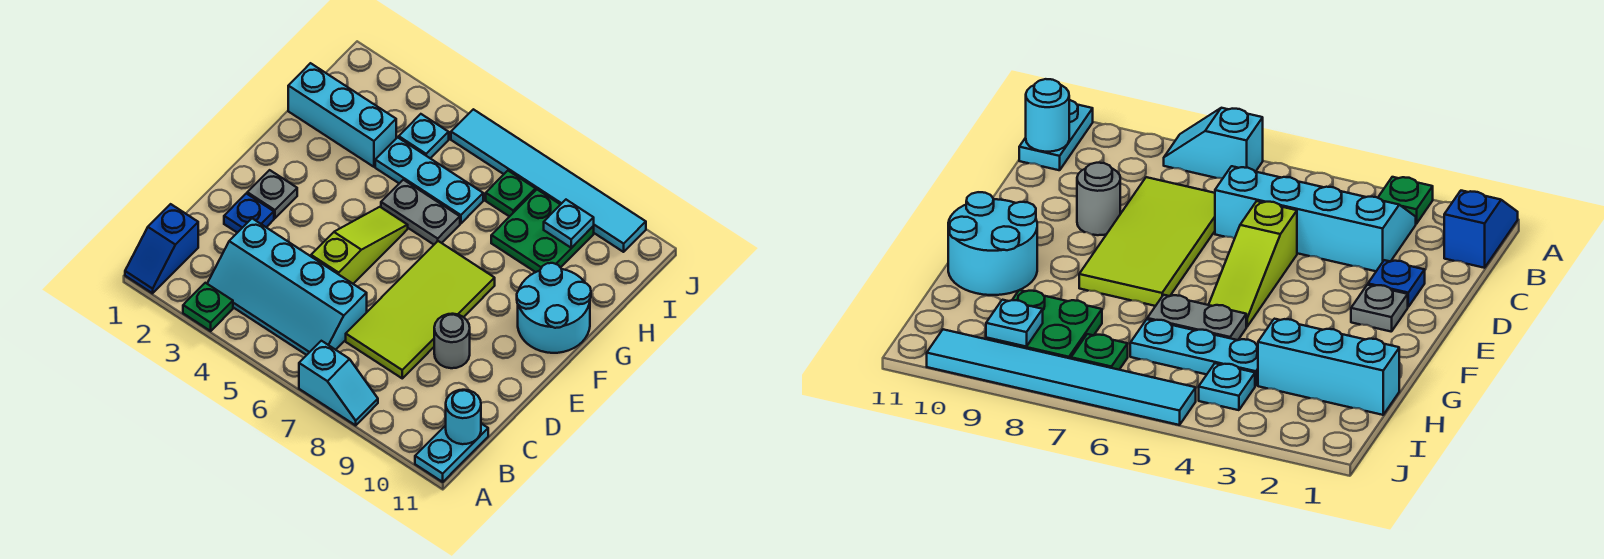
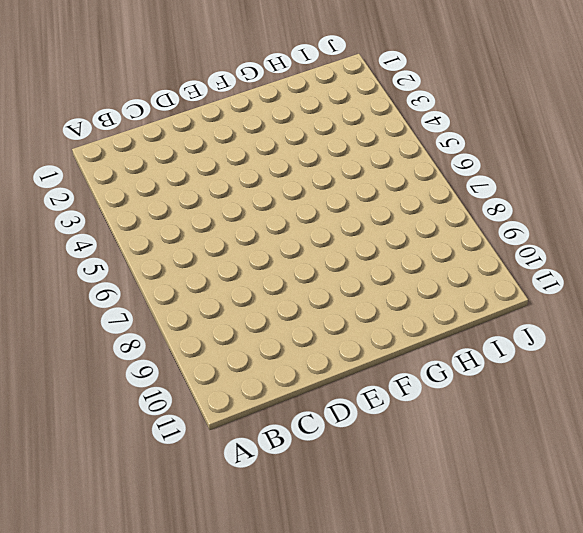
none -> blue 1x2 slope [125,204,198,293]
none -> green 1x1 plate [183,283,233,331]
none -> cyan 1x2 slope [299,341,378,425]

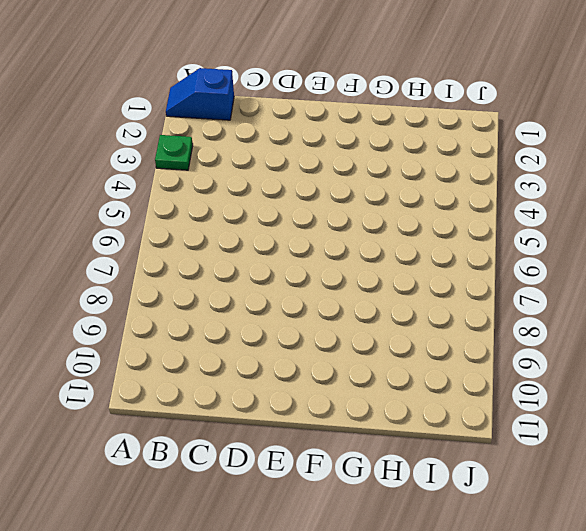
none -> cyan 1x2 slope [299,341,378,425]
none -> cyan 1x2 plate [415,424,488,482]
none -> cyan 2x4 slope [207,219,367,355]

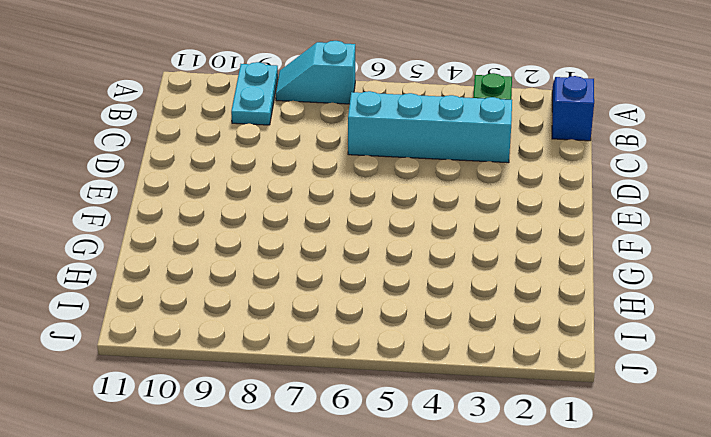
cyan 1x2 plate [231,62,278,125] -> cyan 1x2 plate moved to [415,424,488,482]
none -> lime 2x4 tile [346,241,495,378]
none -> blue 1x1 plate [224,193,274,233]
none -> lime 1x3 slope [311,207,408,284]

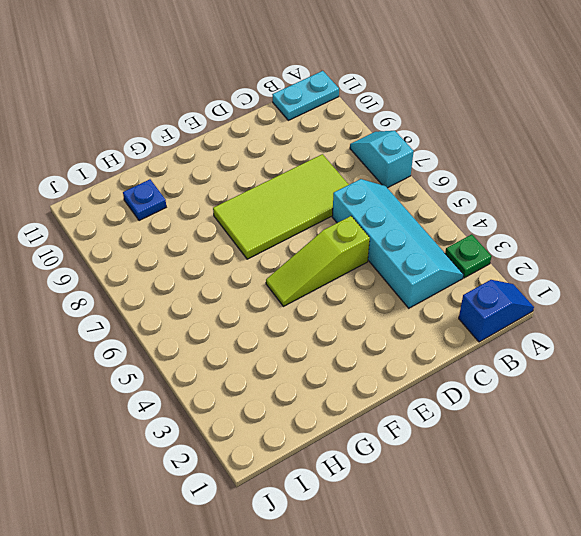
blue 1x1 plate [123,179,166,221] -> blue 1x1 plate moved to [224,193,274,233]
none -> grey 1x1 round brick [434,314,470,368]
none -> grey 1x1 plate [247,170,297,218]
none -> cyan 2x2 round brick [517,263,591,353]

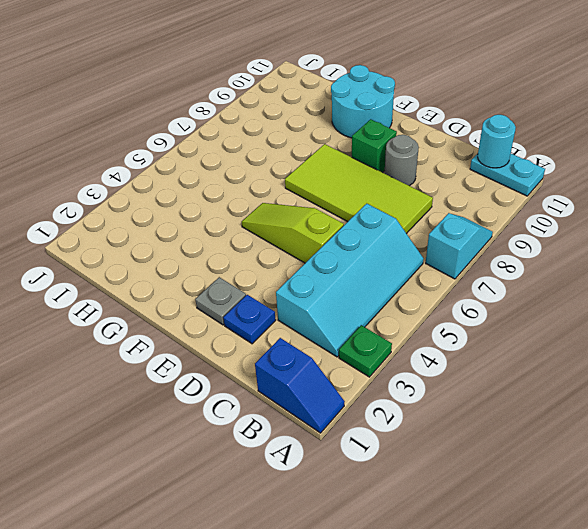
green 1x1 brick [352,119,397,173] -> none
none -> grey 1x2 plate [381,180,460,244]
none -> cyan 1x3 brick [288,63,396,167]
none -> cyan 1x3 plate [375,137,483,223]

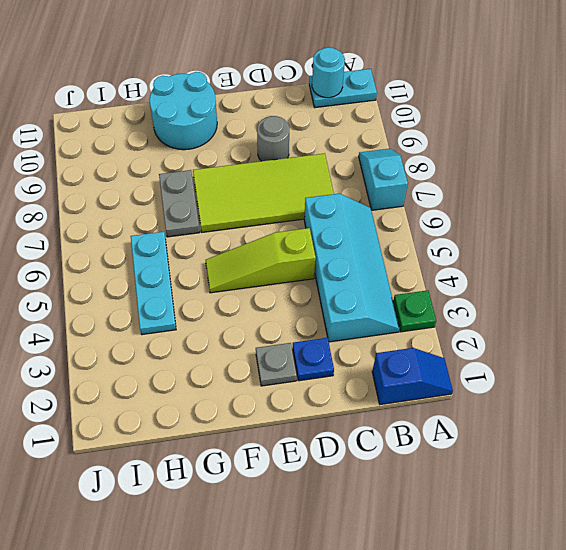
grey 1x2 plate [159,170,200,237] -> grey 1x2 plate moved to [381,180,460,244]
none -> cyan 1x3 brick [288,63,396,167]
none -> green 2x2 plate [491,190,594,272]
none -> cyan 1x1 plate [399,114,449,158]

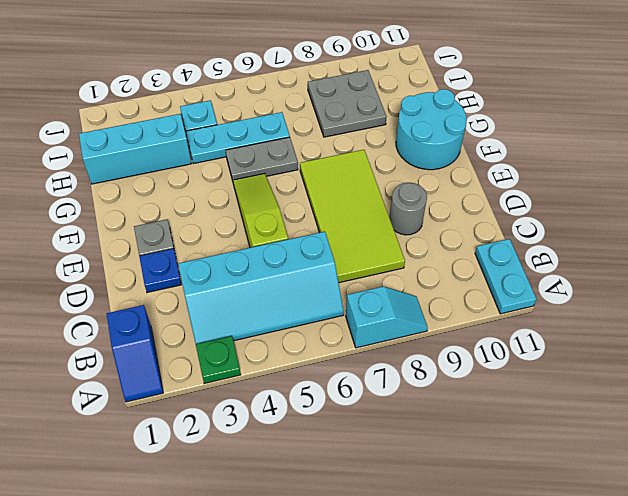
grey 2x2 plate [308,70,387,137] -> green 2x2 plate [491,190,594,272]
none -> green 1x1 plate [486,171,536,217]
none -> cyan 1x6 tile [451,109,646,252]
none -> cyan 1x1 round brick [446,390,481,444]

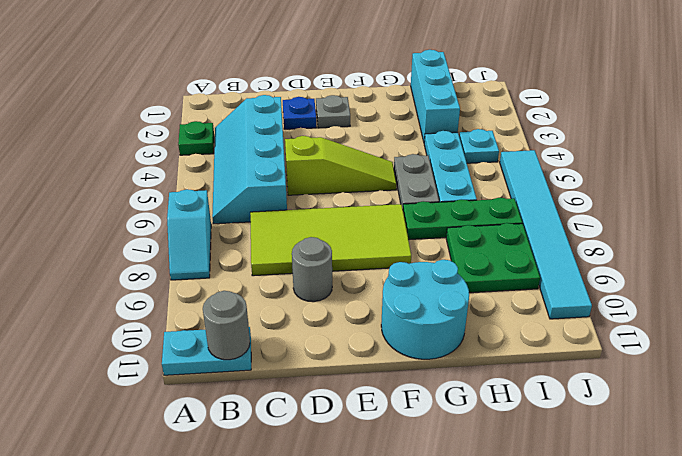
grey 1x1 round brick [203,291,250,360] -> cyan 1x1 round brick [446,390,481,444]
green 1x3 plate [403,198,522,240] -> green 1x1 plate [486,171,536,217]
none -> blue 1x2 slope [125,204,198,293]
none -> cyan 1x1 plate [544,200,594,248]

